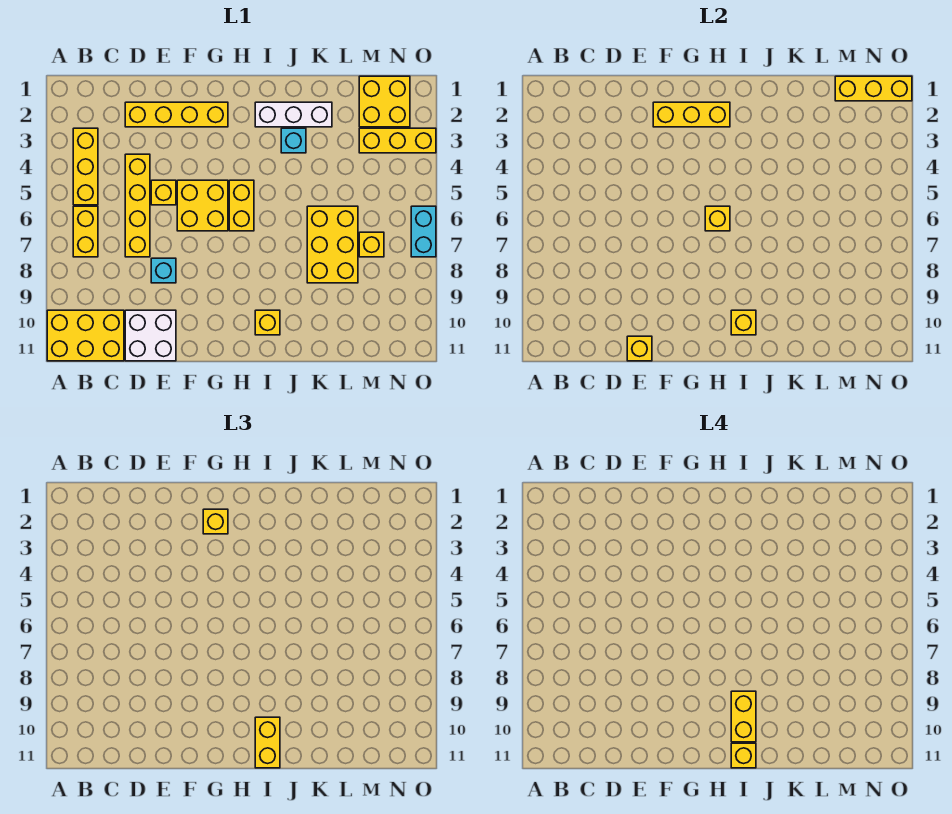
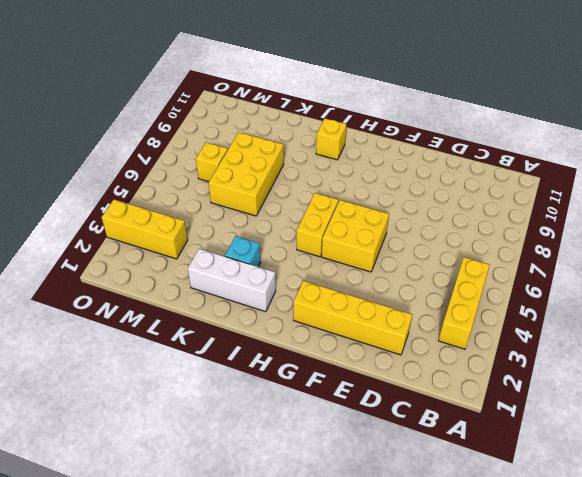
none -> yellow 2x3 brick [47,310,124,361]
none -> yellow 1x2 brick [73,206,98,257]
none -> yellow 1x4 brick [125,154,150,257]

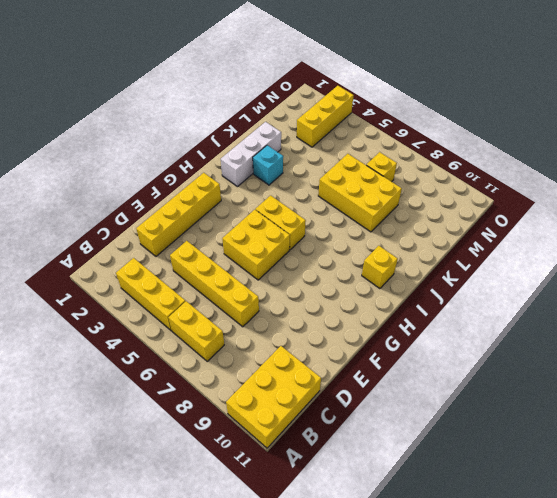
none -> white 2x2 brick [125,310,176,361]
none -> yellow 1x1 brick [151,180,176,205]
none -> cyan 1x1 brick [151,258,176,283]

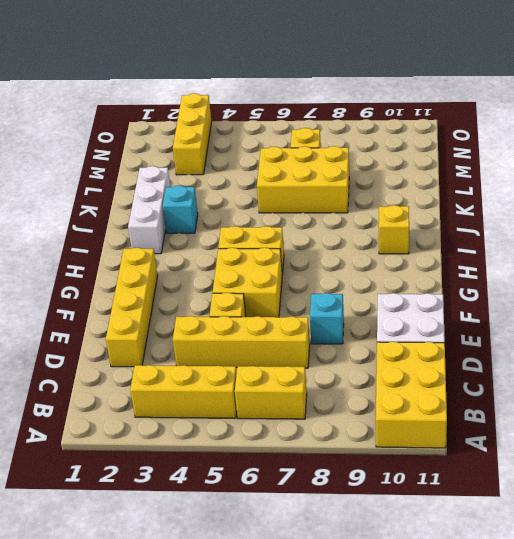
none -> yellow 2x2 brick [359,76,410,127]
none -> cyan 1x2 brick [411,206,436,257]
none -> yellow 1x1 brick [627,336,652,361]

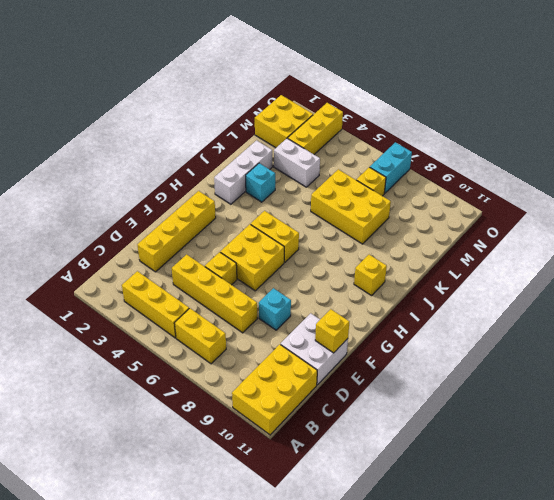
white 1x2 brick [274,138,320,187] -> none
cyan 1x2 brick [370,142,412,194] -> cyan 1x2 brick turned to [411,206,436,257]
none -> yellow 1x3 brick [653,102,730,127]
none -> yellow 1x1 brick [705,206,730,231]
none -> yellow 1x1 brick [731,310,756,335]

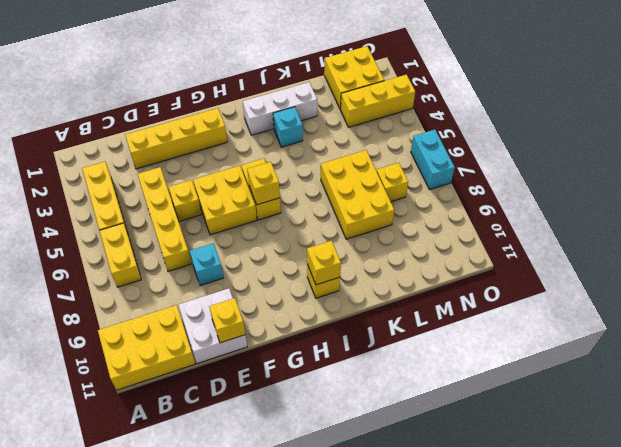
none -> yellow 1x3 brick [653,102,730,127]
none -> yellow 1x3 brick [835,76,912,101]
none -> yellow 1x1 brick [203,509,228,534]

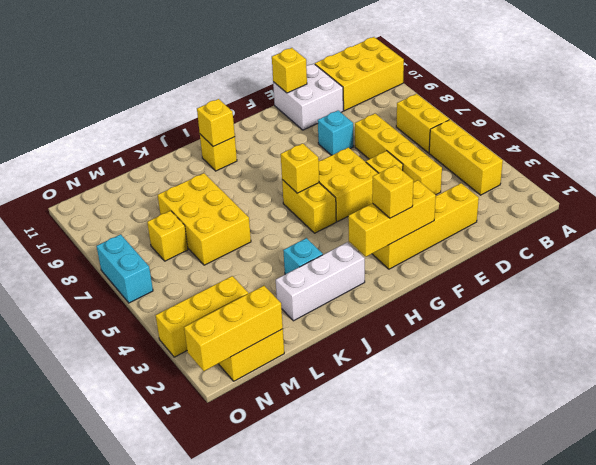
none -> yellow 1x2 brick [255,717,280,768]
none -> yellow 1x2 brick [731,691,756,742]
none -> yellow 1x1 brick [731,743,756,768]

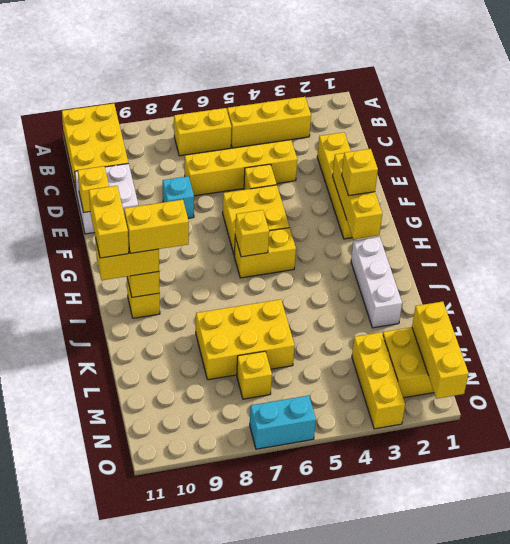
yellow 1x2 brick [89,186,129,258] -> yellow 1x1 brick [731,743,756,768]
none -> cyan 1x1 brick [281,128,306,153]

